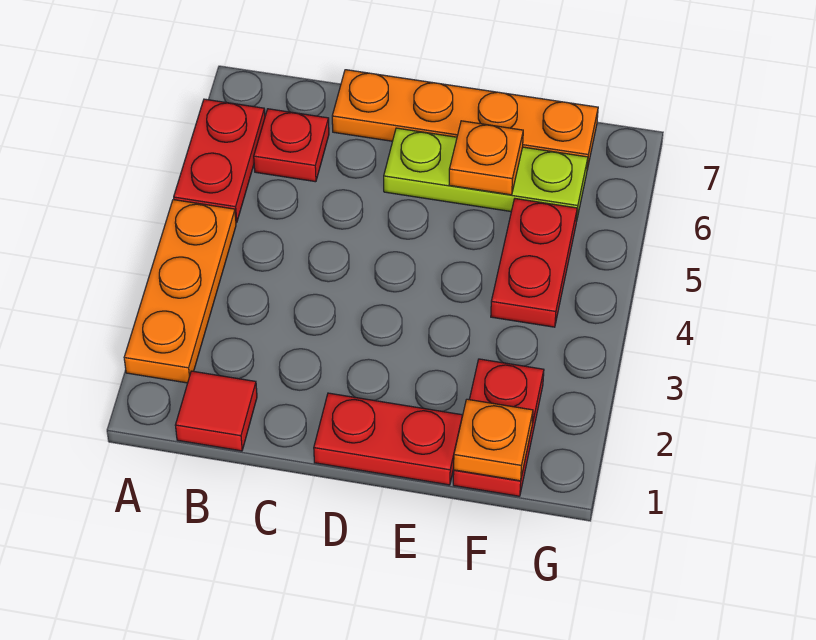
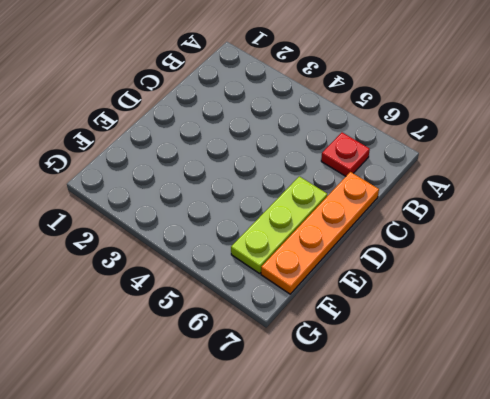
none -> orange 1x3 plate [124,200,236,383]
none -> red 1x2 plate [174,99,265,223]

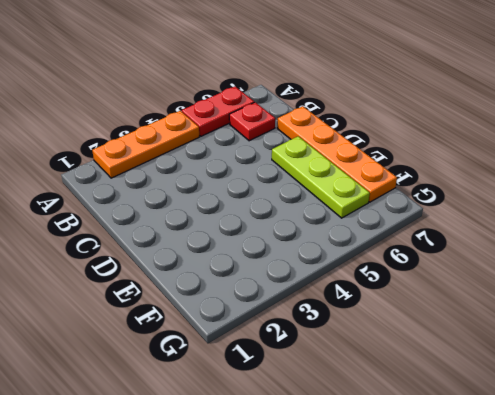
none -> red 1x1 tile [175,371,257,451]
none -> red 1x2 plate [314,393,463,485]

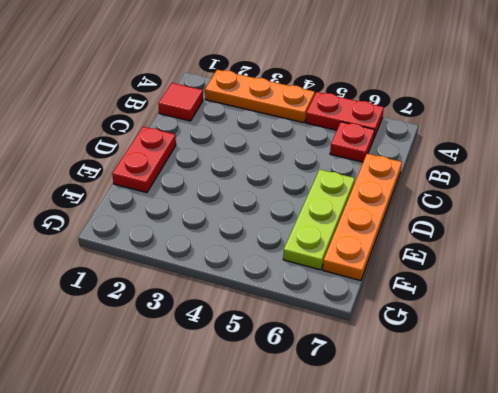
none -> red 1x2 plate [453,359,544,496]
none -> red 1x2 plate [491,199,577,327]

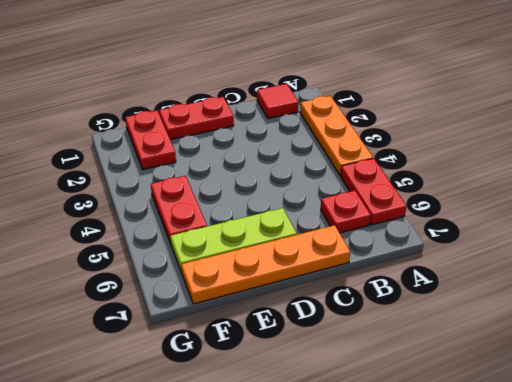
none -> orange 1x1 plate [449,121,523,195]
none -> orange 1x1 plate [454,399,533,481]

